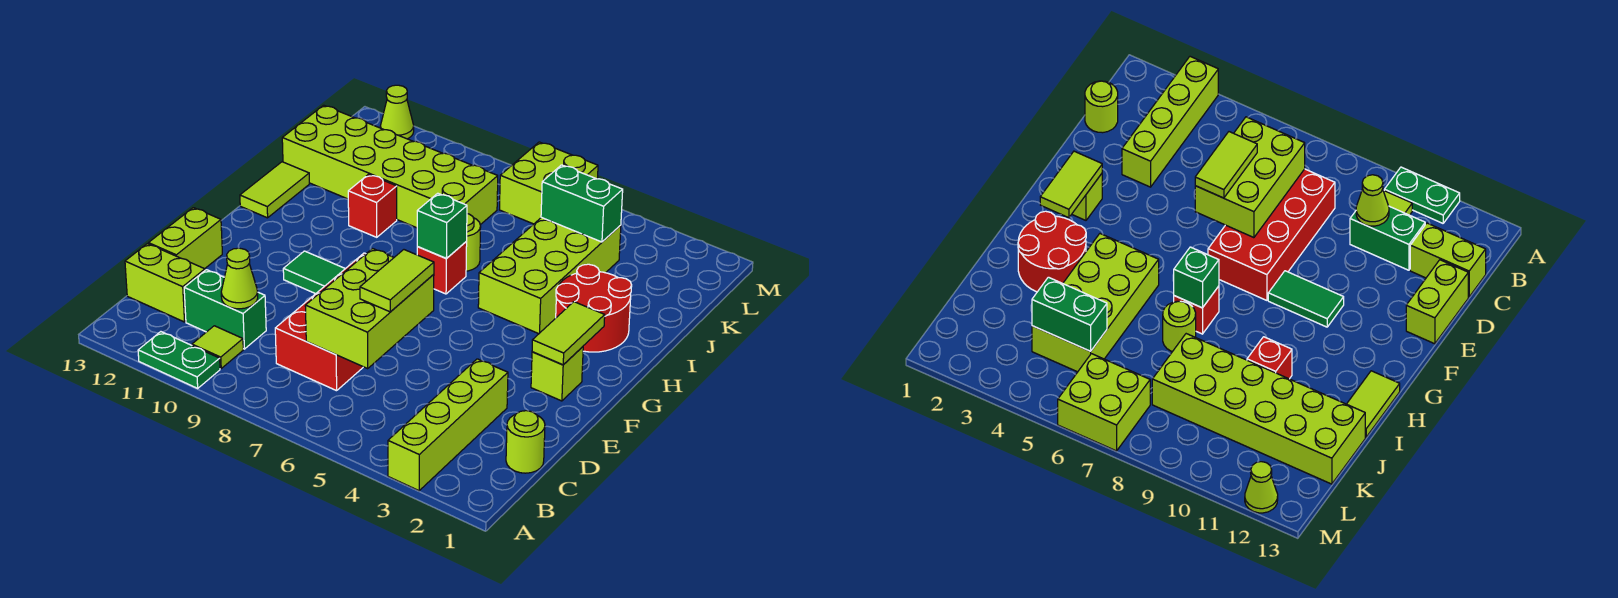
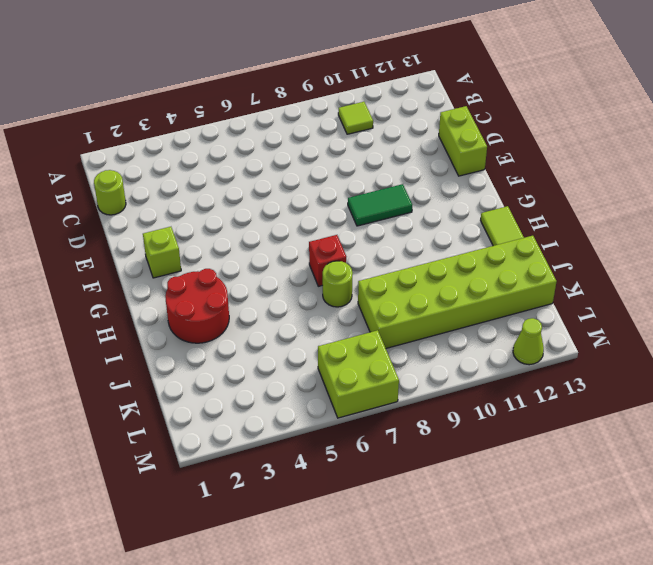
none -> lime 1x4 brick [388,359,508,491]
none -> green 1x2 plate [138,332,220,388]
none -> red 2x4 brick [275,253,365,391]

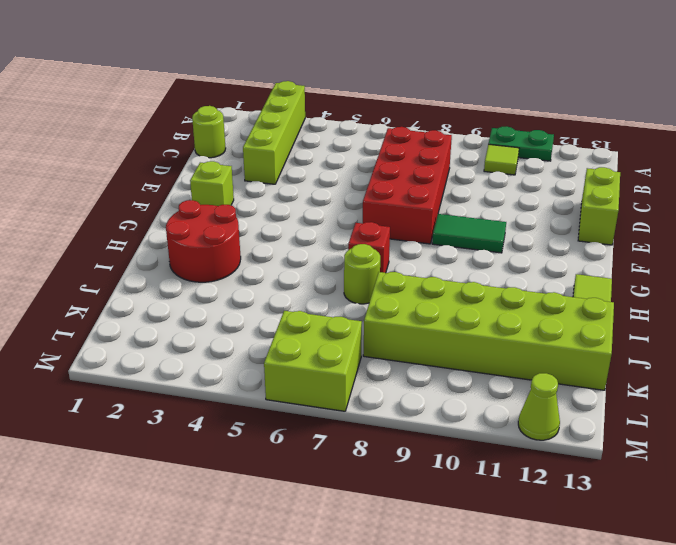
none -> green 1x2 brick [184,270,266,349]
none -> lime 1x2 brick [125,244,205,322]
none -> lime 2x4 brick [478,217,621,334]

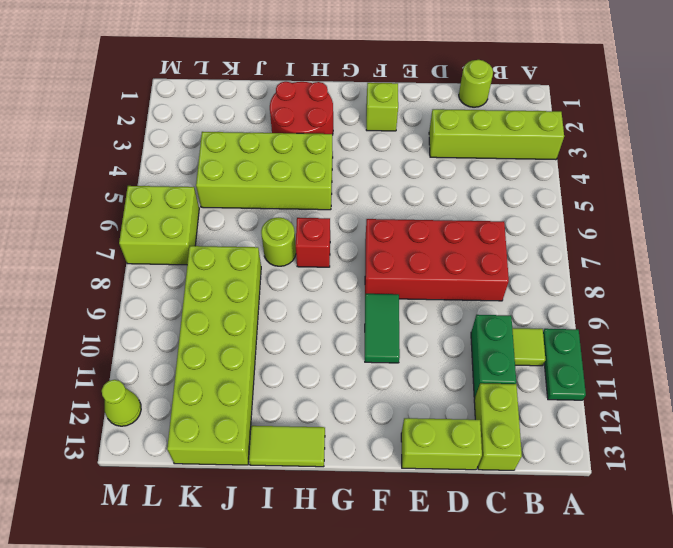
none -> red 1x1 brick [348,174,397,237]
none -> lime 2x3 brick [305,249,434,368]
none -> lime 1x1 cone [221,248,258,309]

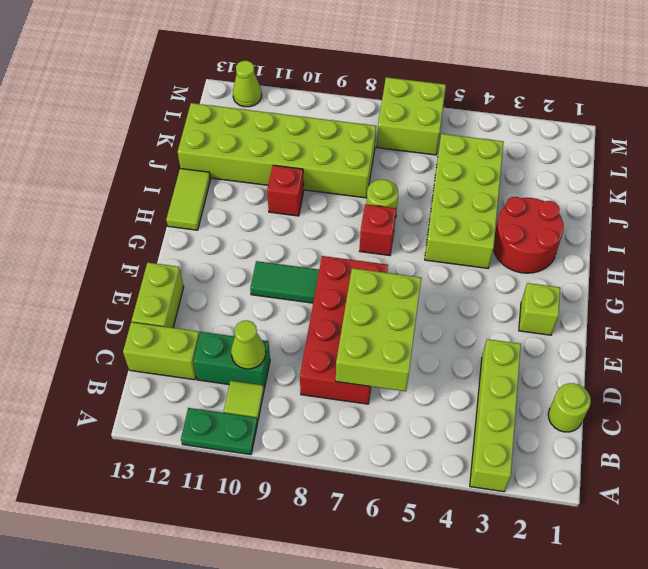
none -> lime 1x2 tile [532,302,605,365]
none -> green 1x1 brick [417,193,467,259]
none -> green 1x2 brick [541,165,623,242]

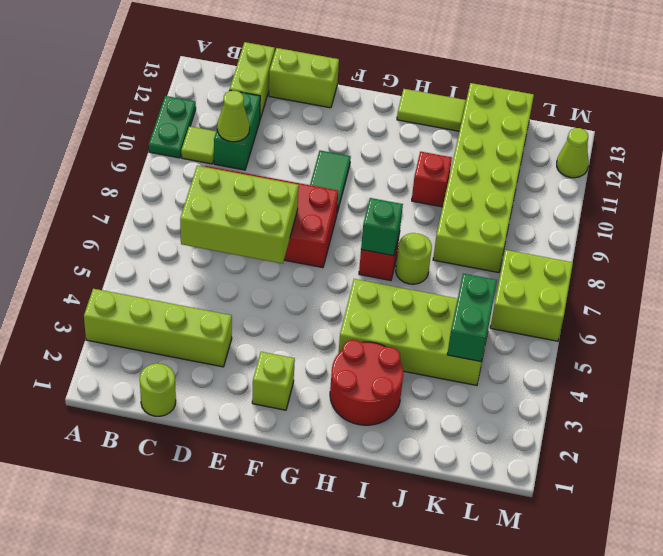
none -> lime 1x2 tile [532,302,605,365]
none -> lime 1x2 tile [360,250,434,312]

